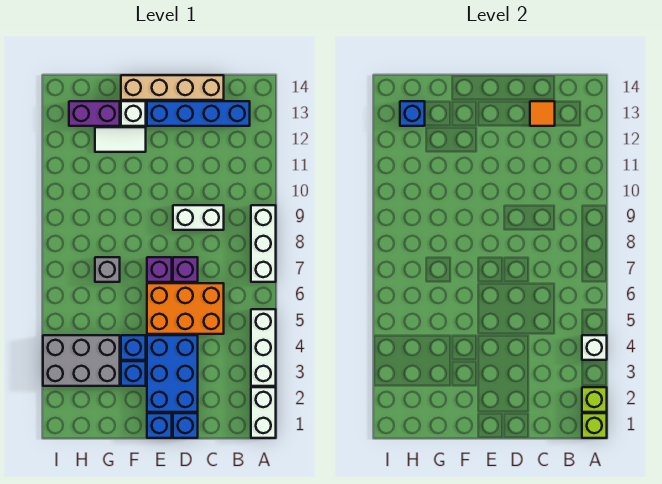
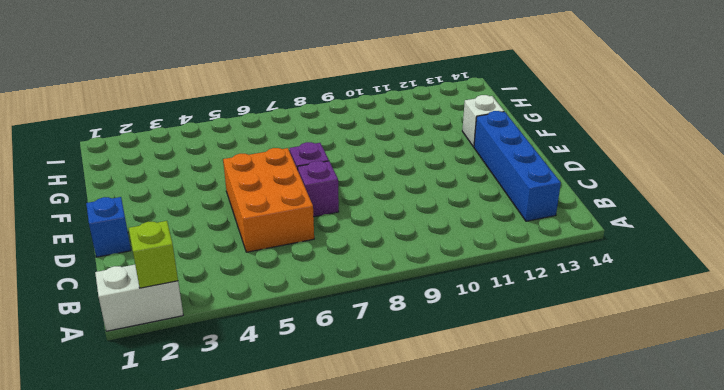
none -> white 1x3 brick [251,309,276,386]
none -> white 1x3 brick [251,205,276,282]
none -> white 1x2 brick [173,205,224,230]

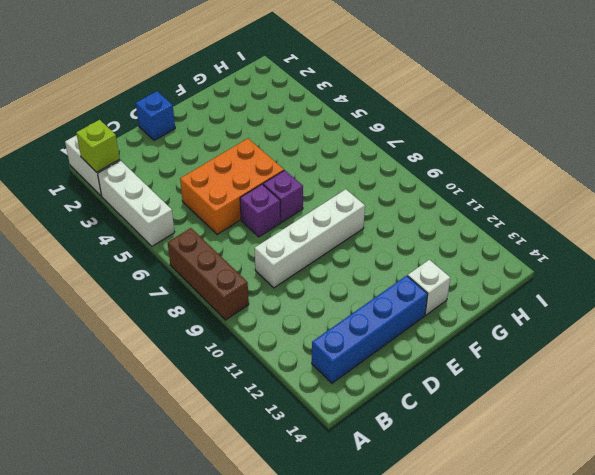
brown 1x3 brick [168,228,249,320] -> white 1x3 brick [251,205,276,282]
white 1x4 brick [254,189,365,288] -> white 1x2 brick [173,205,224,230]
none -> tan 1x4 brick [121,75,224,100]
none -> blue 2x3 brick [147,335,198,412]
none -> blue 1x1 brick [147,413,172,438]

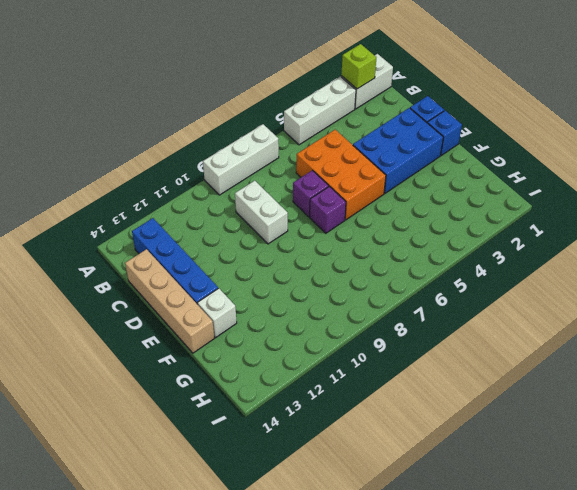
none -> blue 1x1 brick [121,361,146,386]
none -> blue 1x1 brick [121,335,146,360]
none -> white 1x2 tile [95,127,146,152]

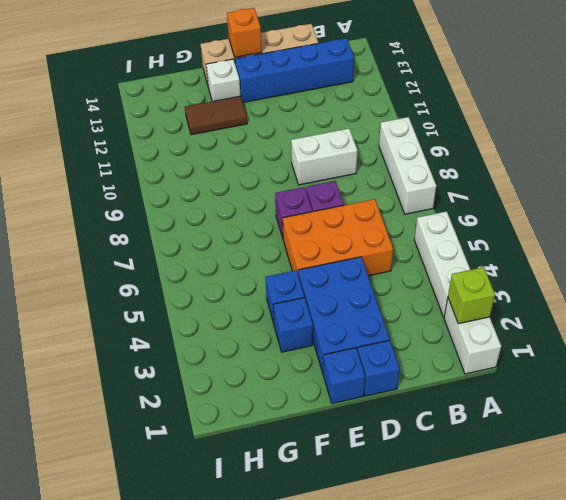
orange 1x1 brick [227,8,262,57] -> none
brown 1x2 tile [185,96,247,135] -> white 1x2 tile [95,127,146,152]
none -> grey 2x3 brick [43,335,120,386]
none -> grey 1x1 brick [95,257,120,282]
none -> purple 1x2 brick [69,101,120,126]

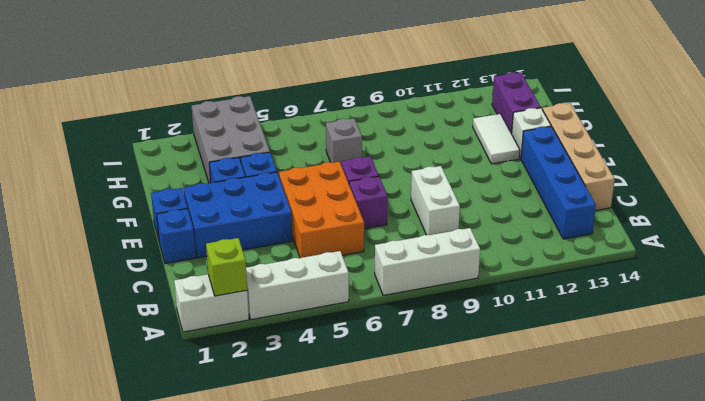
none -> lime 1x1 brick [582,413,607,438]
none -> white 1x1 brick [582,335,607,360]
none -> orange 1x1 tile [530,101,555,126]

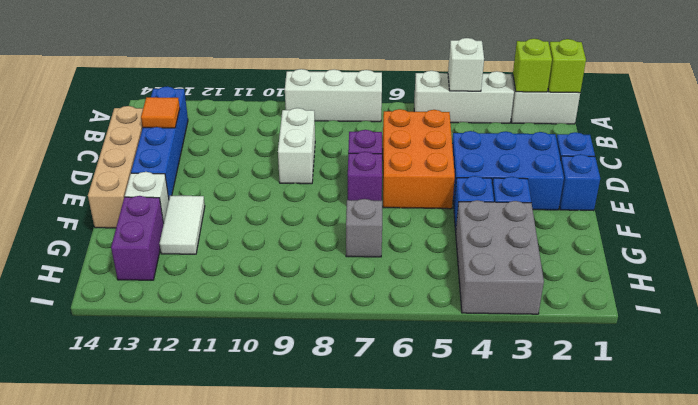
none -> blue 1x1 brick [400,101,425,126]

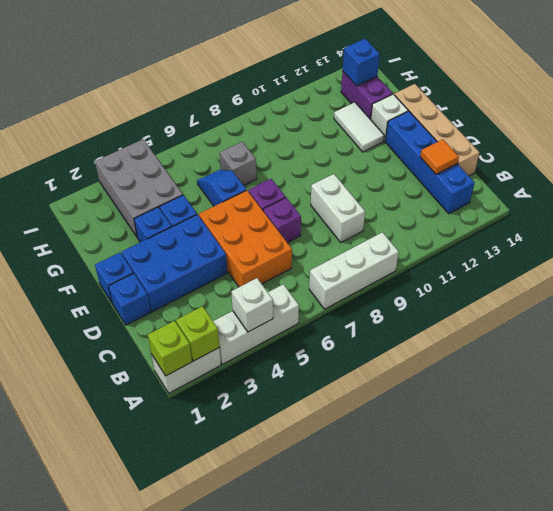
blue 1x2 slope [197,170,246,206] -> none

